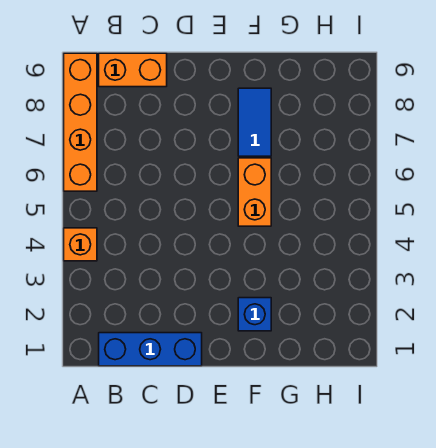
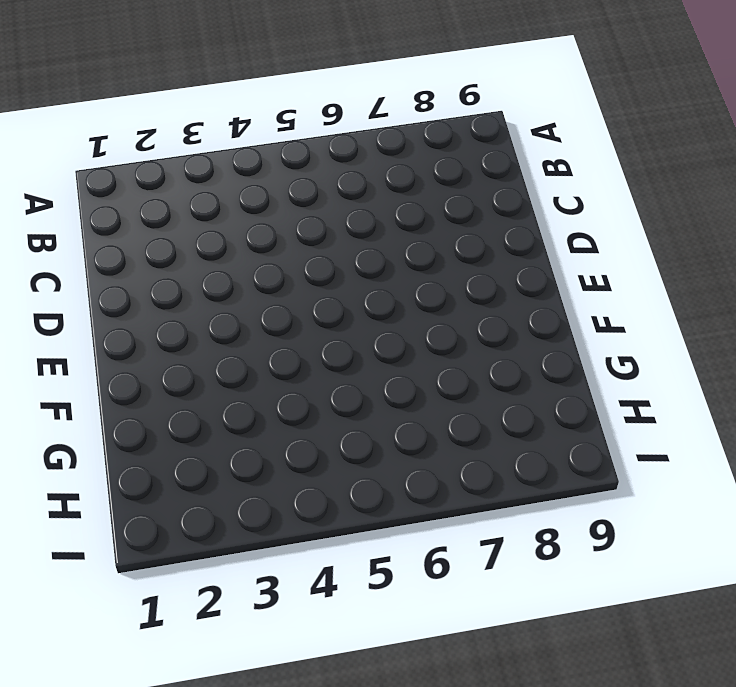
none -> orange 1x1 brick [64,228,97,261]
none -> orange 1x4 brick [64,53,97,191]

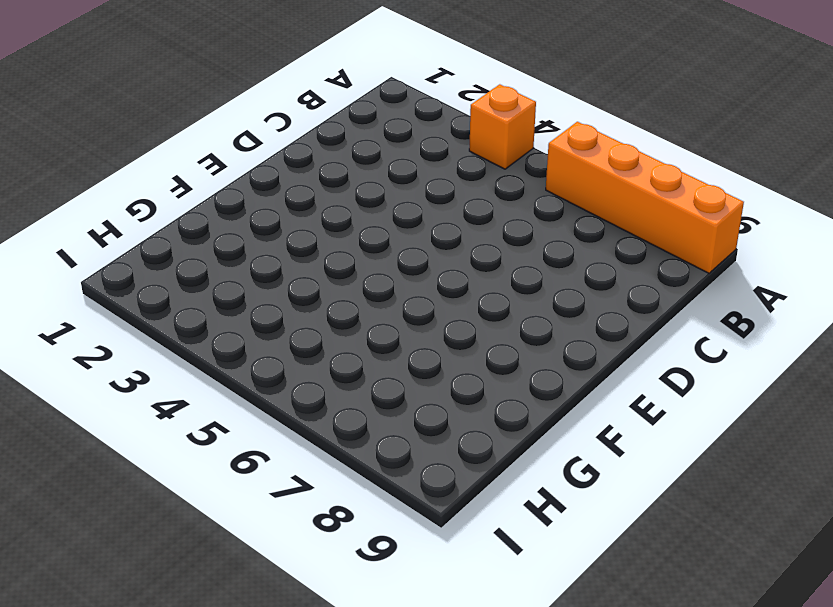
none -> blue 1x3 brick [99,333,202,366]
none -> orange 1x2 brick [99,53,167,87]

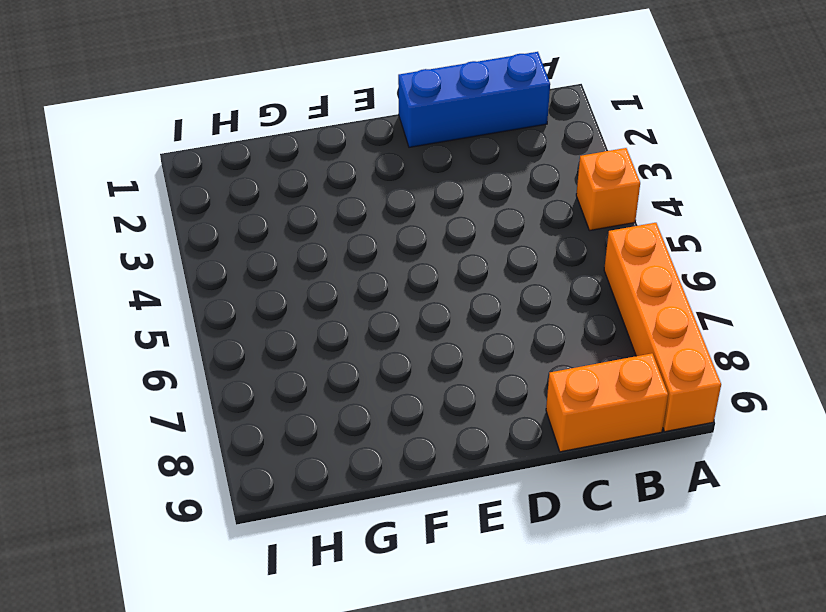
none -> blue 1x1 brick [238,298,271,331]
none -> orange 1x2 brick [238,158,271,226]

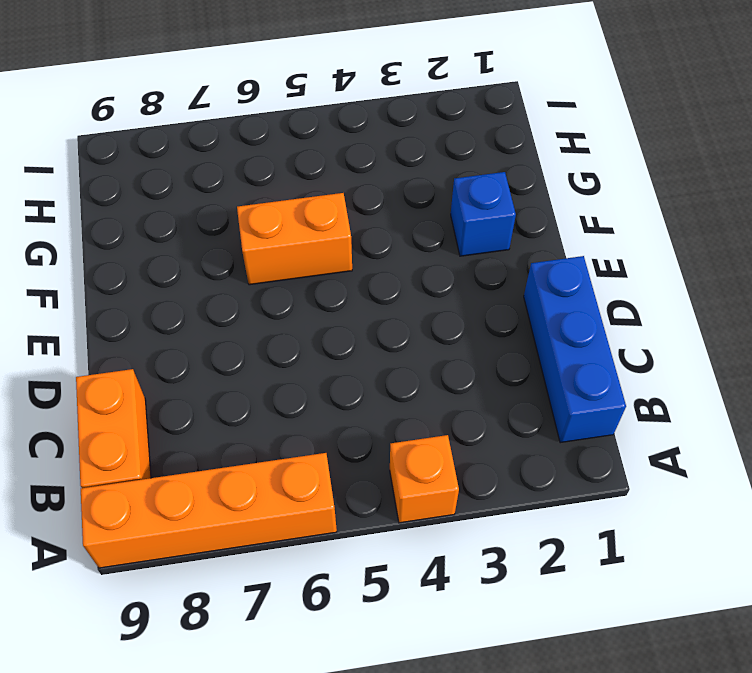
none -> blue 1x2 tile [238,88,271,156]

